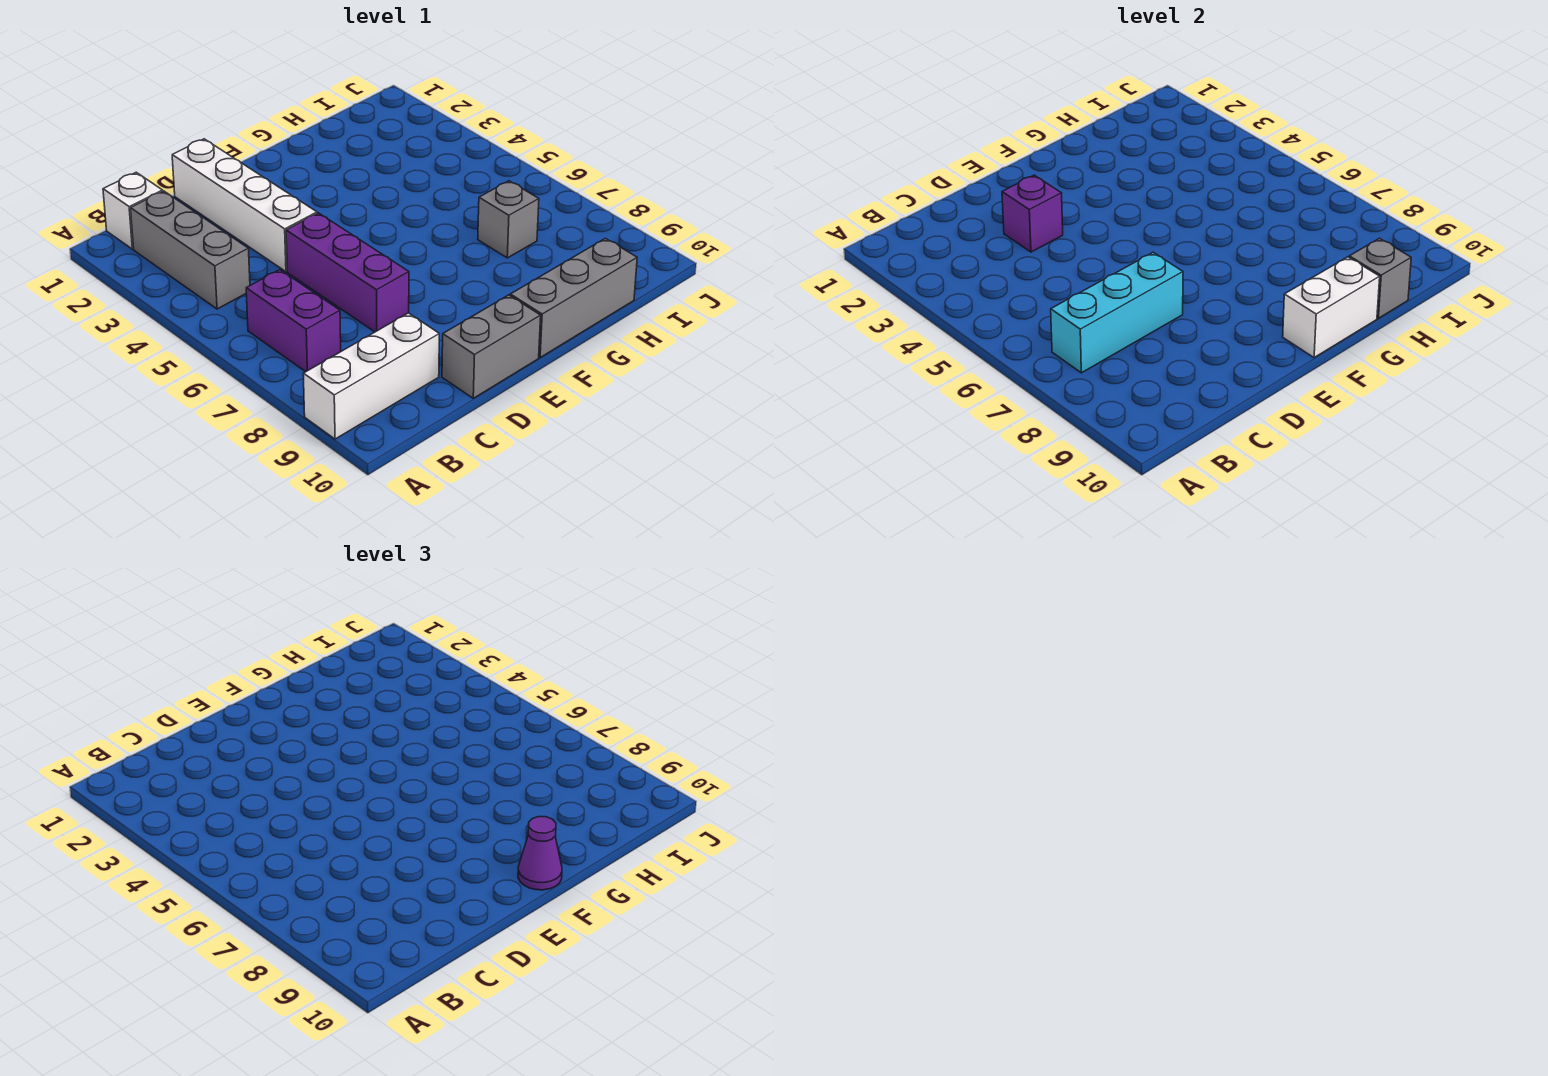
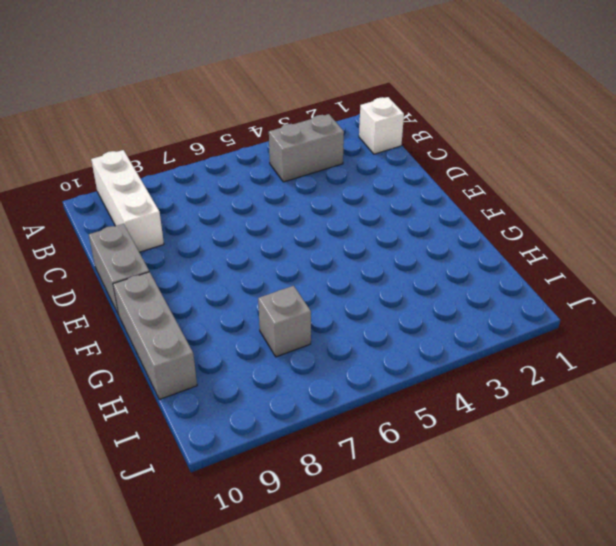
grey 1x2 brick [269,114,344,182] -> grey 1x3 brick [131,191,250,309]
none -> purple 1x2 brick [246,270,341,372]
none -> white 1x4 brick [172,139,317,272]
none -> purple 1x3 brick [286,213,409,332]

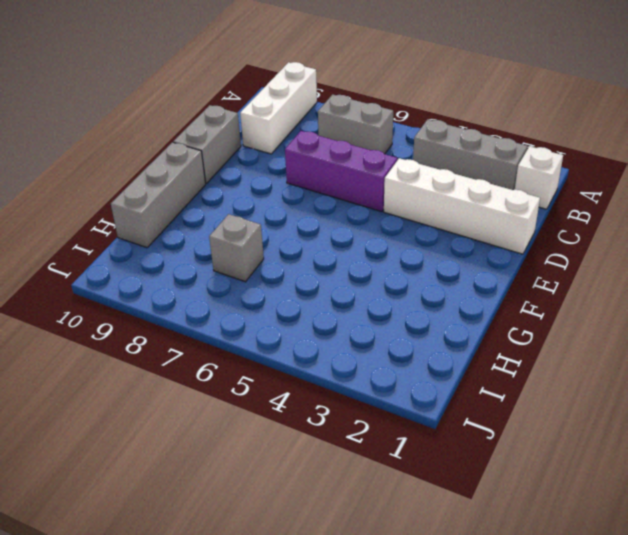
grey 1x2 brick [318,94,393,154] -> purple 1x2 brick [246,270,341,372]
none -> cyan 1x3 brick [1051,252,1183,373]
none -> purple 1x1 brick [1002,175,1063,252]
none -> white 1x2 brick [1283,257,1380,357]

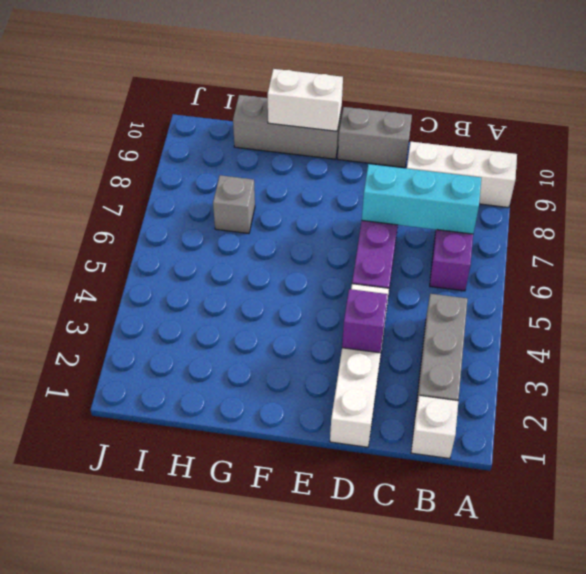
none -> grey 1x1 brick [1349,238,1411,318]
none -> purple 1x1 cone [518,817,562,890]

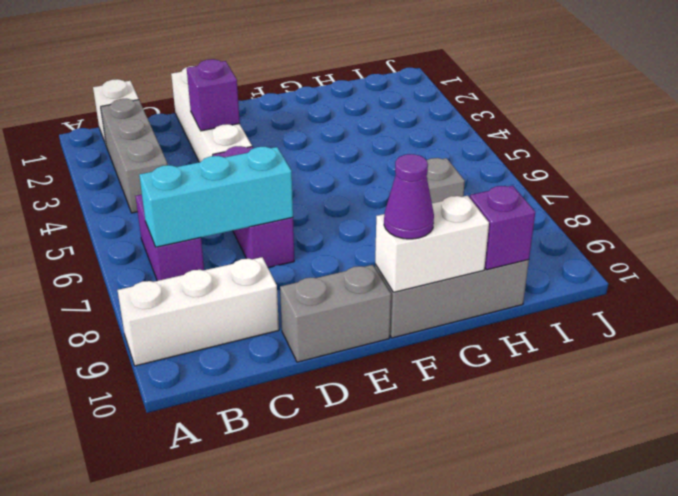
purple 1x1 brick [470,186,535,270] -> grey 1x1 brick [1349,238,1411,318]

